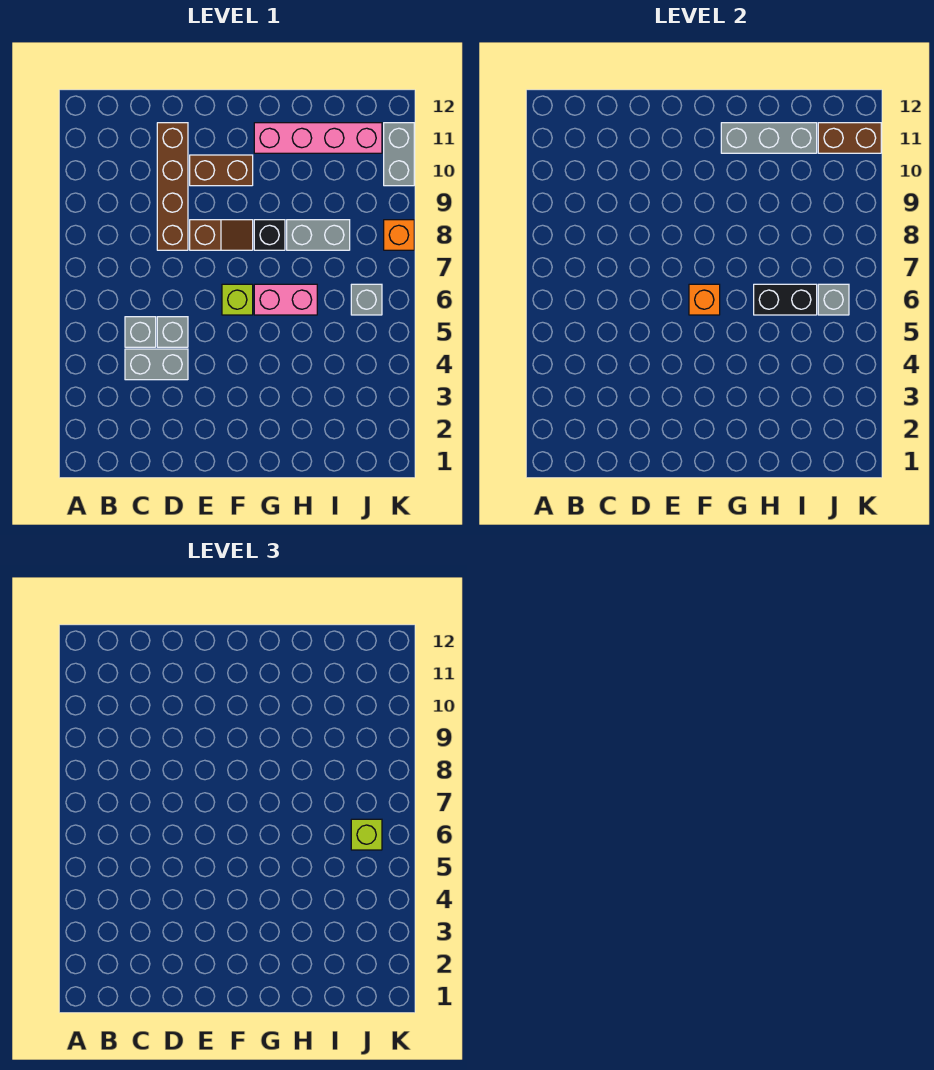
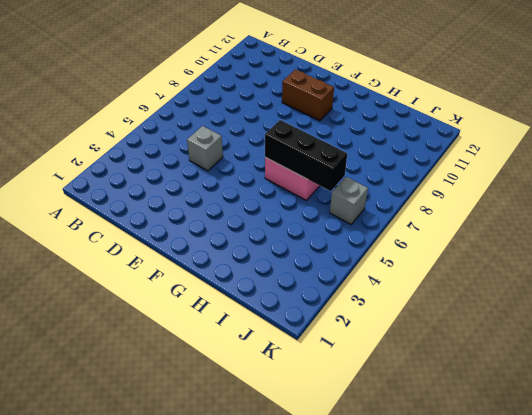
black 1x3 brick [265,120,347,191] -> black 1x2 brick [754,284,817,315]
none -> grey 1x2 brick [125,349,188,380]
none -> grey 1x1 brick [125,317,156,347]
none -> brown 1x4 brick [157,123,188,250]

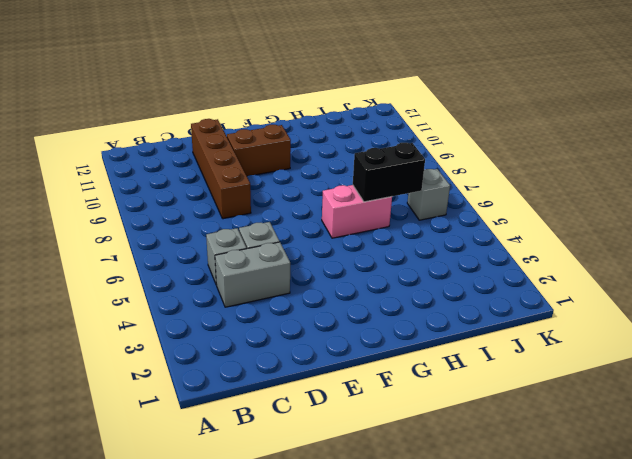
none -> brown 1x2 slope [190,220,253,250]
none -> lime 1x1 brick [222,284,253,315]
none -> black 1x1 brick [254,220,285,250]

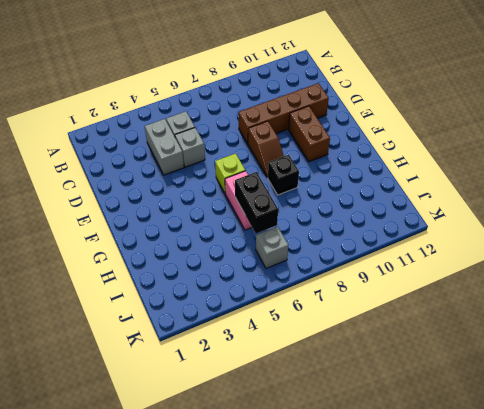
none -> pink 1x4 brick [254,123,382,153]
none -> grey 1x2 brick [287,220,350,250]
none -> orange 1x1 brick [384,220,414,250]

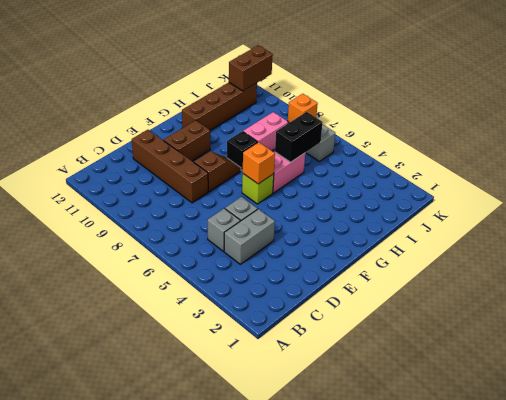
brown 1x4 brick [182,83,257,130] -> pink 1x4 brick [254,123,382,153]
pink 1x2 brick [243,112,288,151] -> grey 1x2 brick [287,220,350,250]
none -> grey 1x2 brick [384,123,414,186]
none -> grey 1x3 brick [721,123,817,153]
none -> grey 1x1 brick [818,284,849,315]

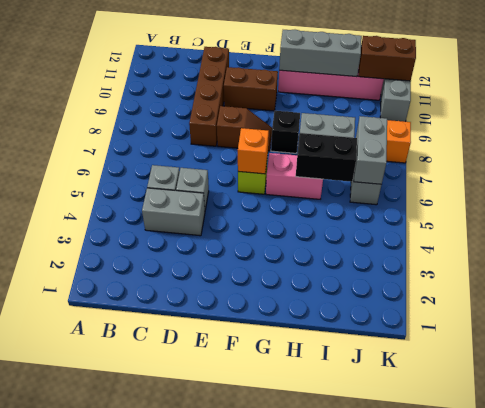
grey 1x2 brick [354,116,387,184] -> grey 1x1 brick [818,284,849,315]
none -> lime 1x1 brick [351,819,382,850]

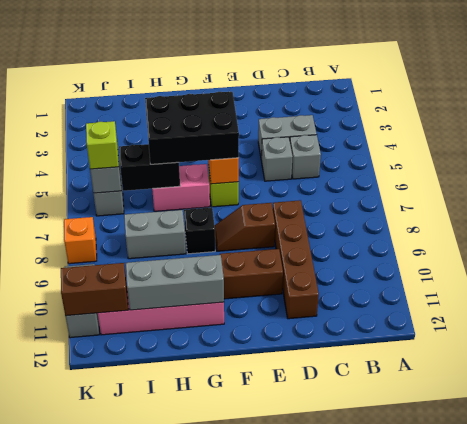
black 2x3 brick [145,92,239,164] -> none

